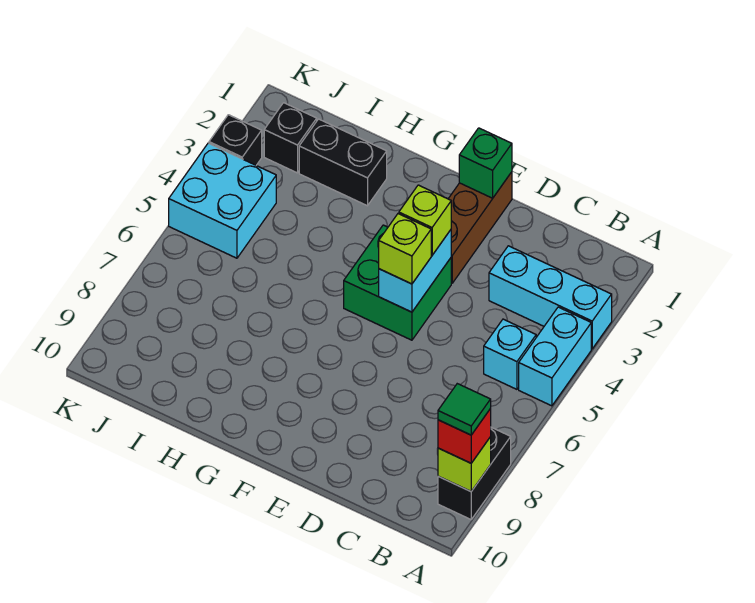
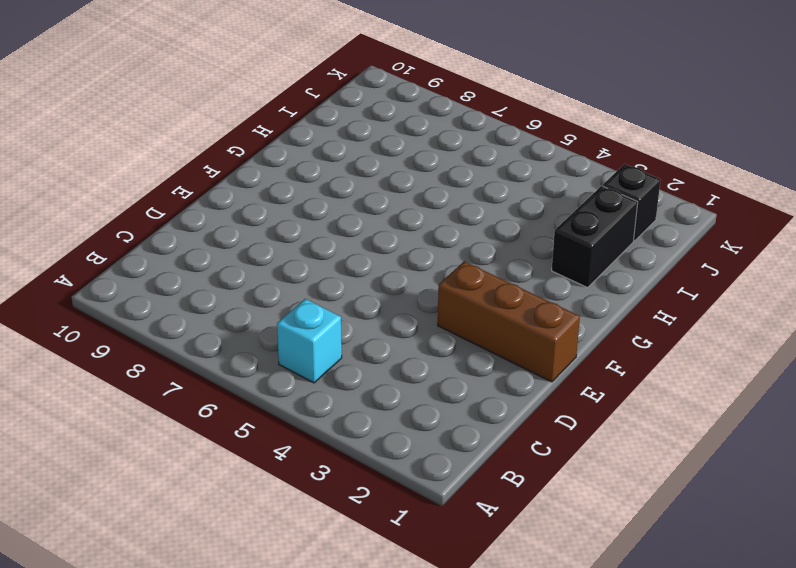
none -> cyan 1x3 brick [489,246,612,349]
none -> cyan 1x2 brick [519,307,591,406]
none -> black 1x2 brick [438,427,511,519]

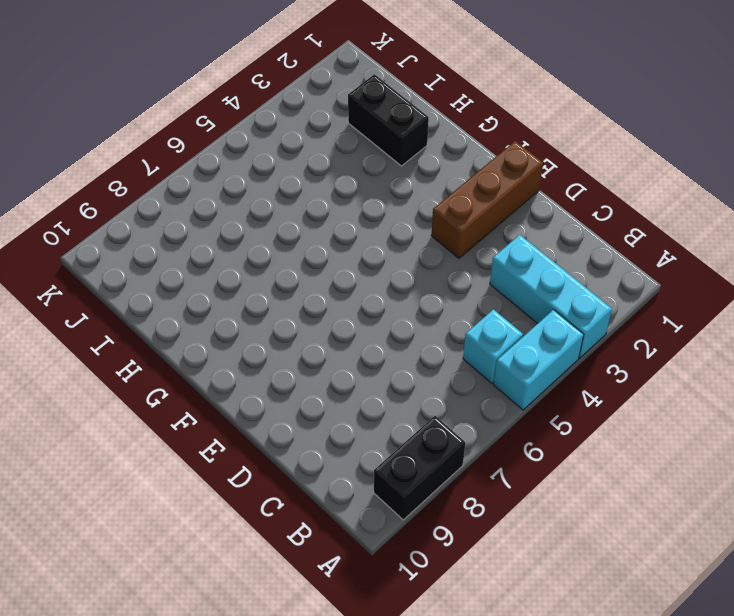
none -> green 2x2 brick [344,225,451,340]
none -> black 1x1 brick [264,103,317,173]
none -> cyan 2x2 brick [169,143,276,258]

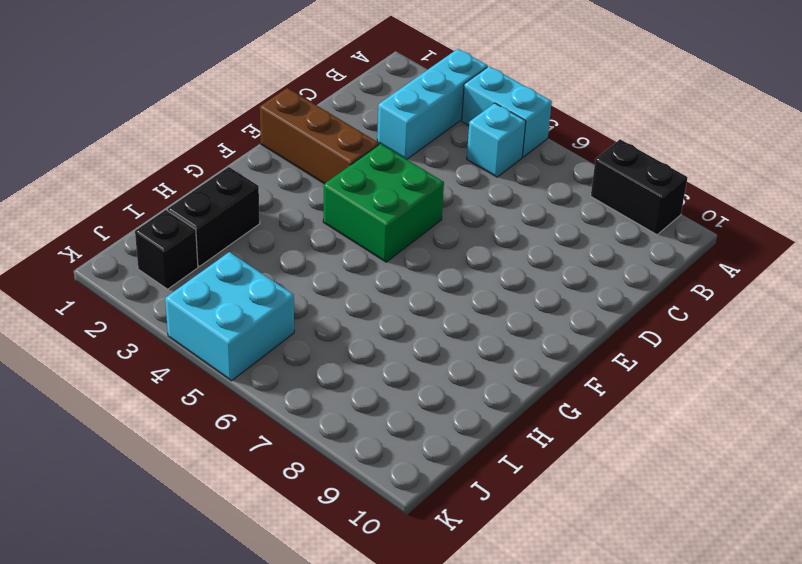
none -> black 1x1 brick [209,115,262,165]
none -> lime 1x1 brick [438,437,491,491]
none -> green 1x1 brick [459,128,512,198]

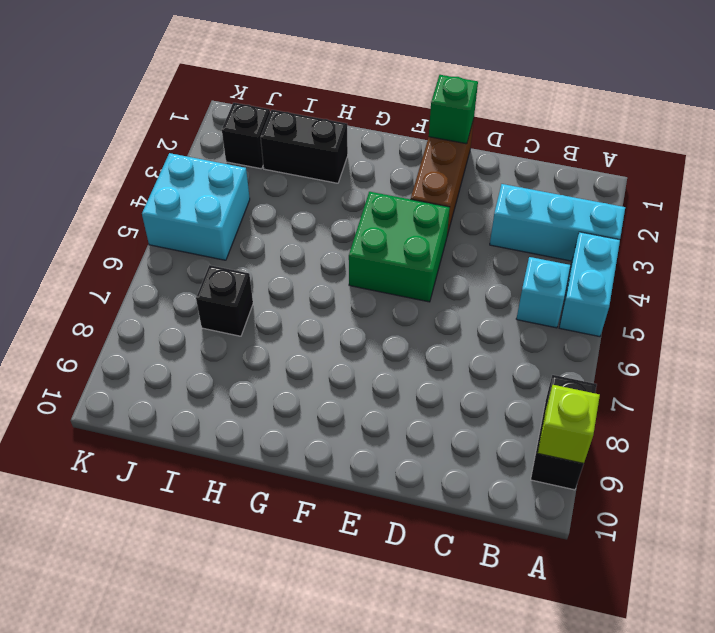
black 1x1 brick [196,265,253,336] -> black 1x1 brick moved to [209,115,262,165]
none -> cyan 1x2 brick [379,230,451,312]
none -> red 1x1 brick [438,409,491,463]
none -> lime 1x1 brick [399,185,451,255]

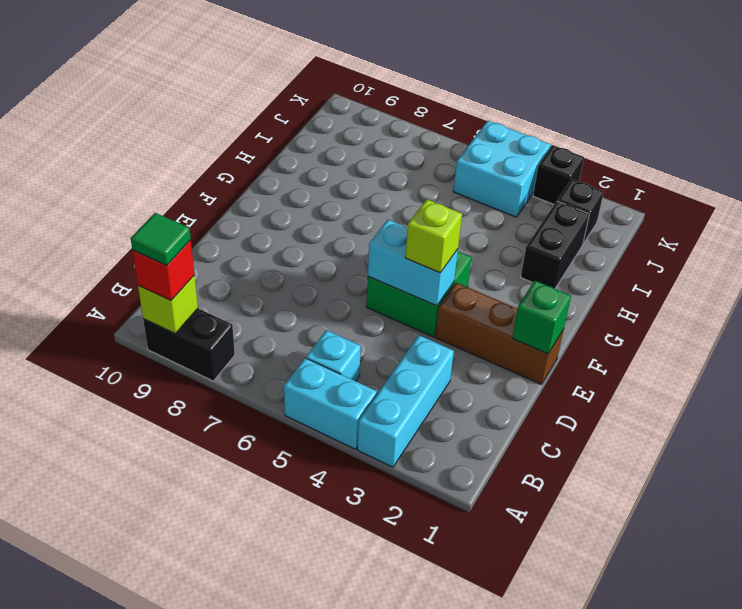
none -> lime 1x1 brick [379,214,431,284]

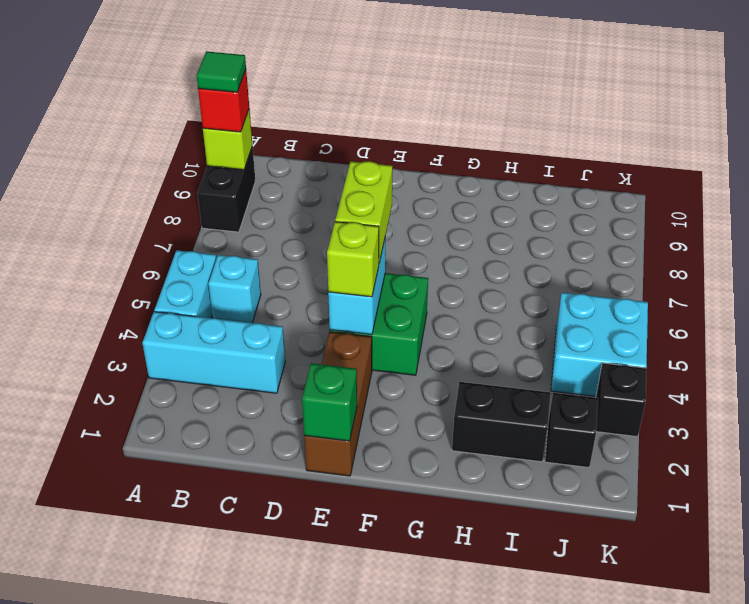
lime 1x2 brick [335,161,392,263] -> lime 1x1 brick [379,214,431,284]

